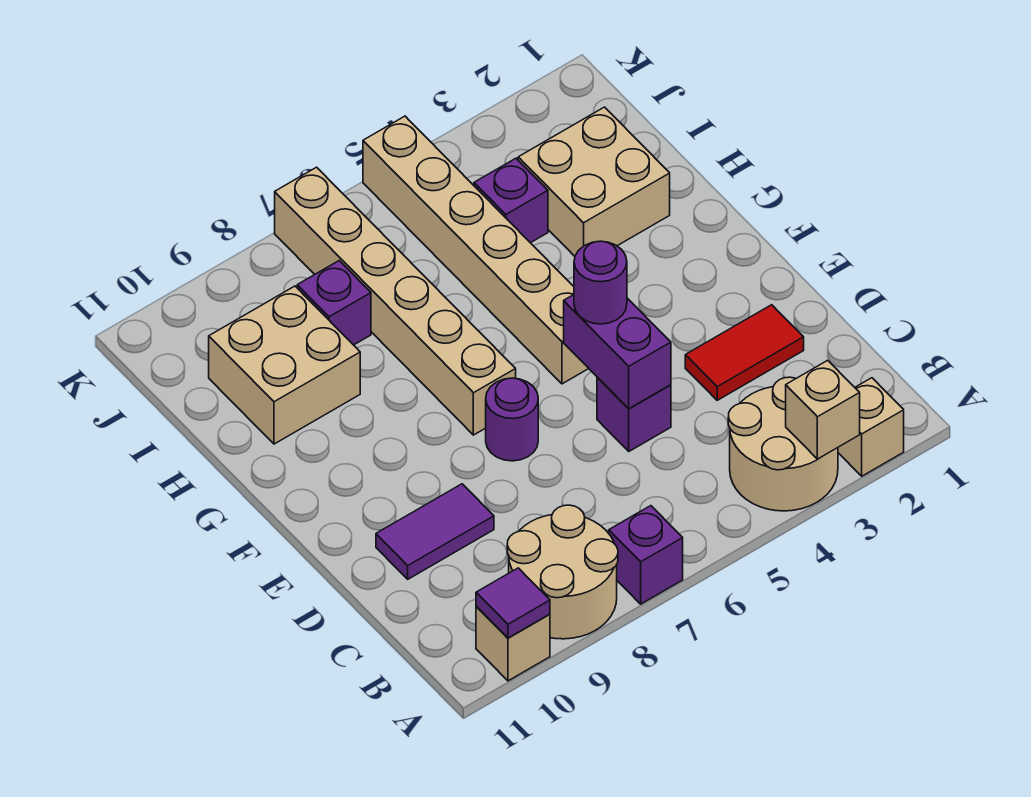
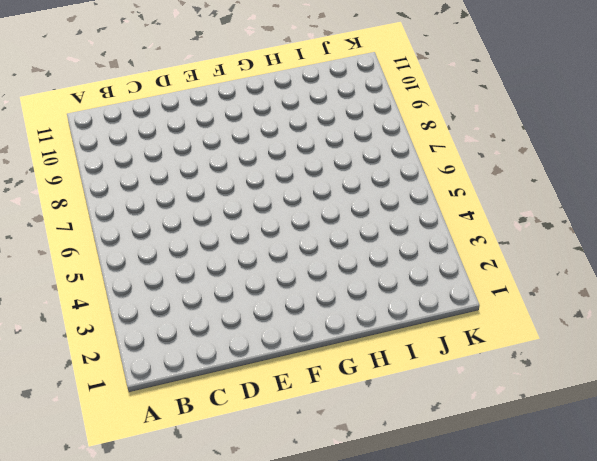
none -> tan 1x1 brick [838,378,904,476]
none -> tan 2x2 round brick [728,377,838,511]
none -> purple 1x1 brick [609,506,683,604]

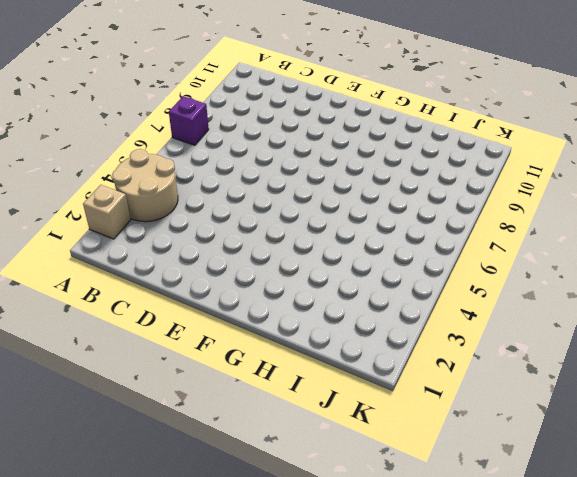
none -> tan 2x2 round brick [507,505,618,639]
none -> tan 1x1 brick [476,607,550,681]
none -> red 1x2 tile [685,305,804,400]

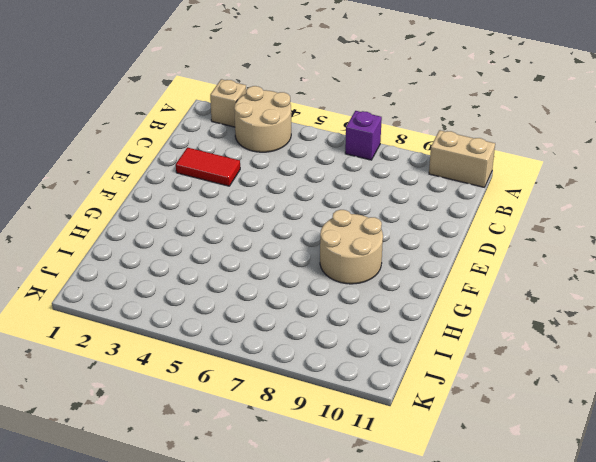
tan 1x2 brick [429,130,495,187] -> tan 1x1 brick [476,607,550,681]
tan 2x2 round brick [320,210,383,284] -> tan 2x2 round brick moved to [507,505,618,639]
none -> purple 1x1 brick [597,377,671,451]
none -> purple 1x2 tile [376,484,494,579]
none -> purple 1x1 round brick [486,378,538,461]

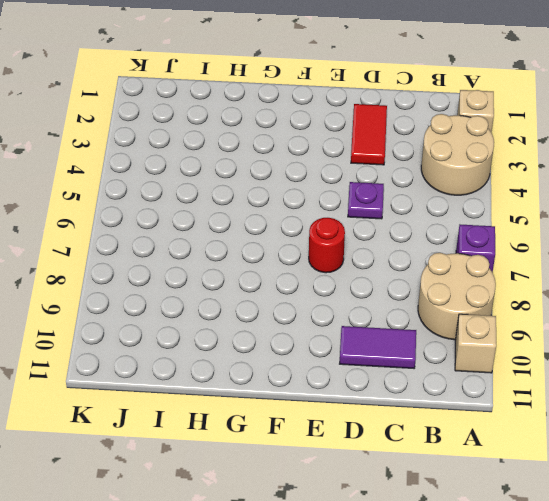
purple 1x2 tile [340,326,416,368] -> purple 1x2 tile turned to [376,484,494,579]
purple 1x1 plate [348,182,384,219] -> purple 1x1 brick [597,377,671,451]
red 1x1 round brick [309,218,345,273] -> purple 1x1 round brick [486,378,538,461]
none -> tan 1x6 brick [363,116,589,384]
none -> tan 1x6 brick [275,167,516,435]
none -> tan 2x2 brick [518,107,670,256]

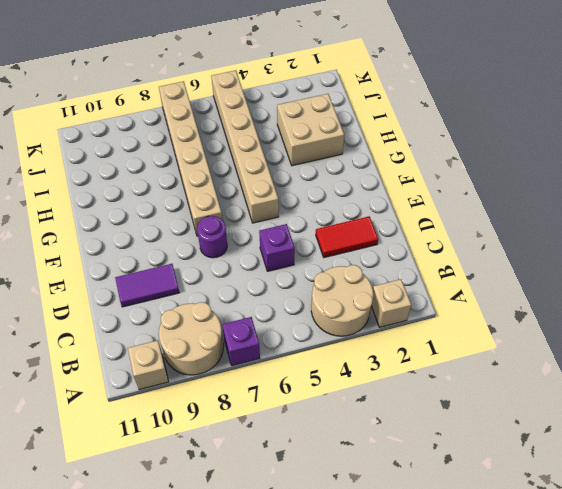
none -> tan 2x2 brick [209,286,360,444]
none -> purple 1x1 brick [474,158,548,243]
none -> purple 1x1 brick [297,261,371,345]

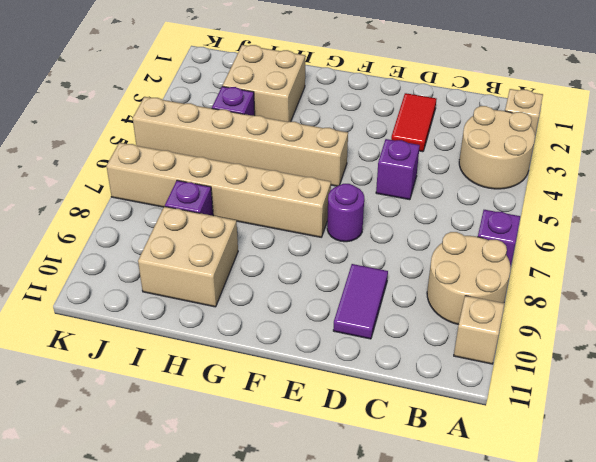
none -> tan 1x1 brick [786,360,860,459]
none -> purple 1x1 tile [476,568,550,638]
none -> purple 1x2 brick [564,295,671,409]

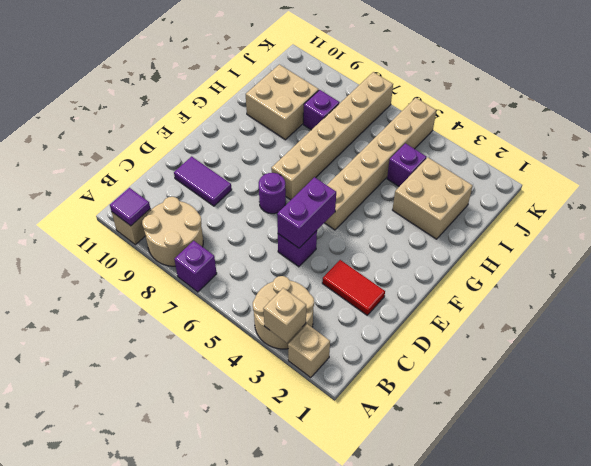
none -> purple 1x1 round brick [574,241,627,324]

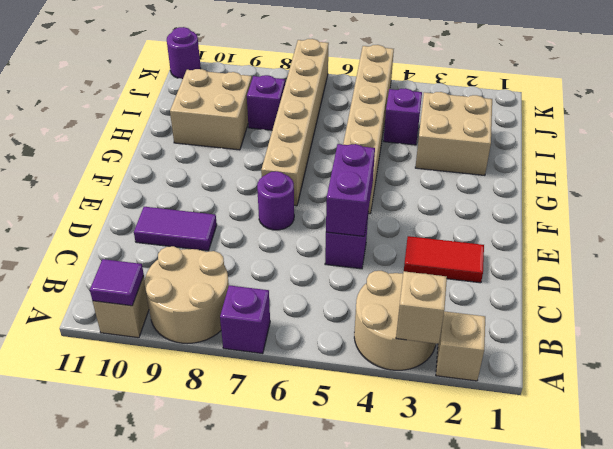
purple 1x1 round brick [167,27,201,79] -> purple 1x1 round brick moved to [574,241,627,324]

